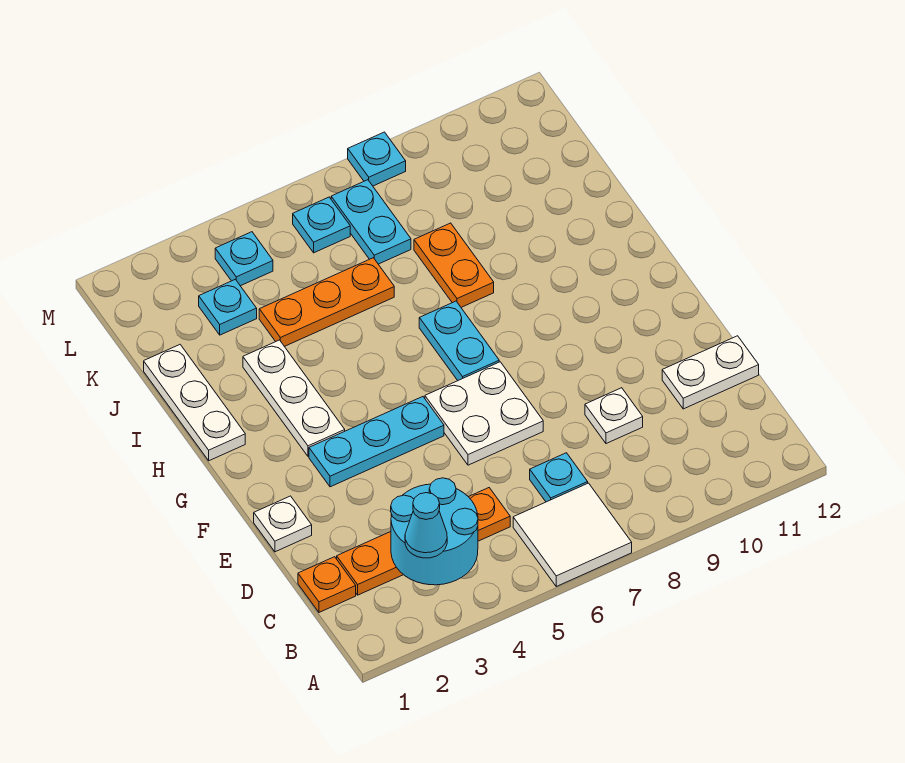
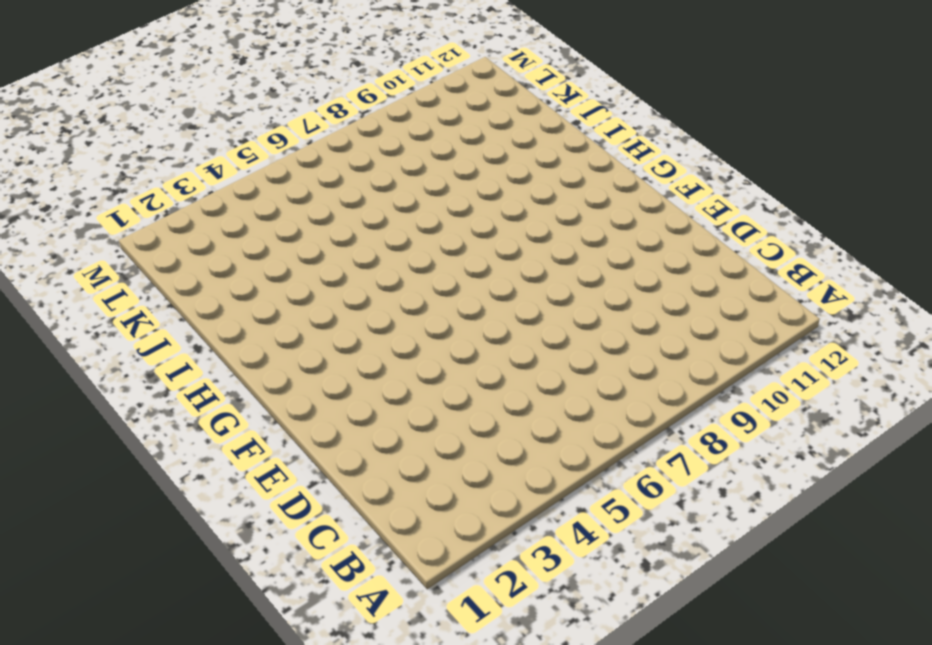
none -> white 2x2 tile [513,483,632,586]
none -> orange 1x1 plate [298,557,356,612]
none -> orange 1x4 plate [337,488,510,595]

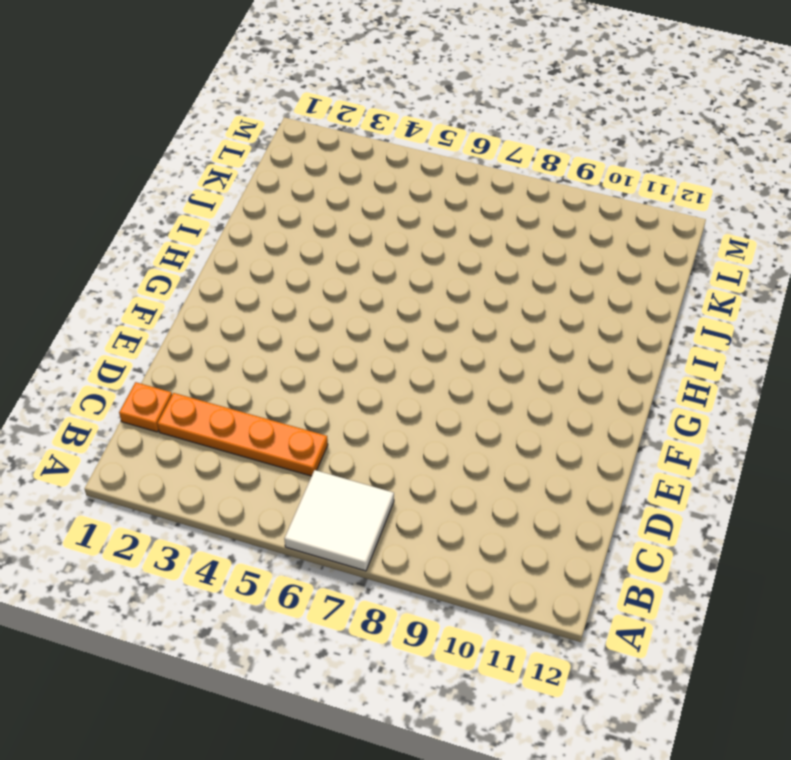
none -> cyan 1x1 plate [530,453,588,502]
none -> white 1x1 plate [585,388,643,444]
none -> white 1x2 plate [662,336,759,409]

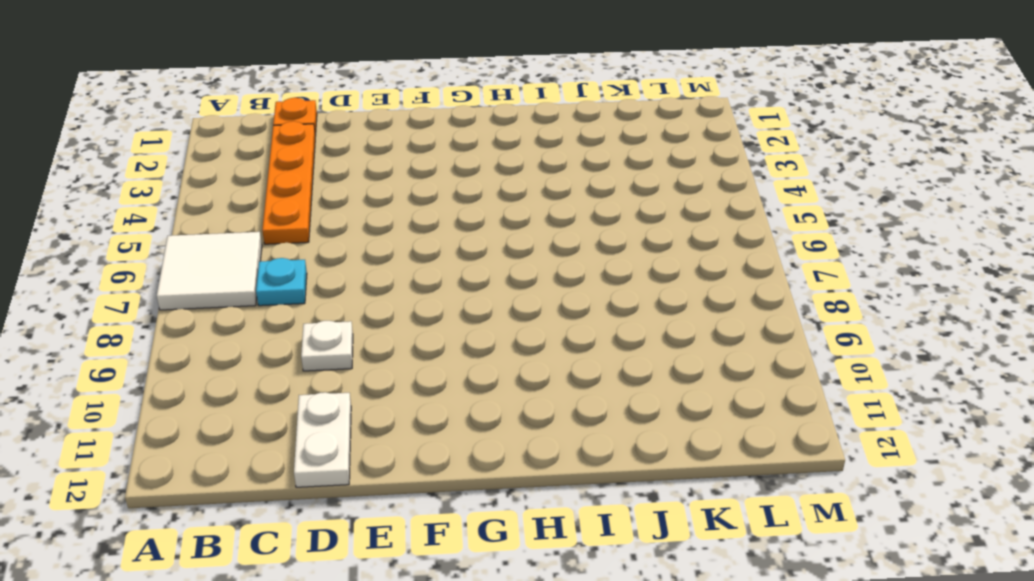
none -> white 1x1 plate [254,496,312,552]
none -> white 2x2 plate [425,362,543,465]
none -> cyan 1x3 plate [309,397,444,487]

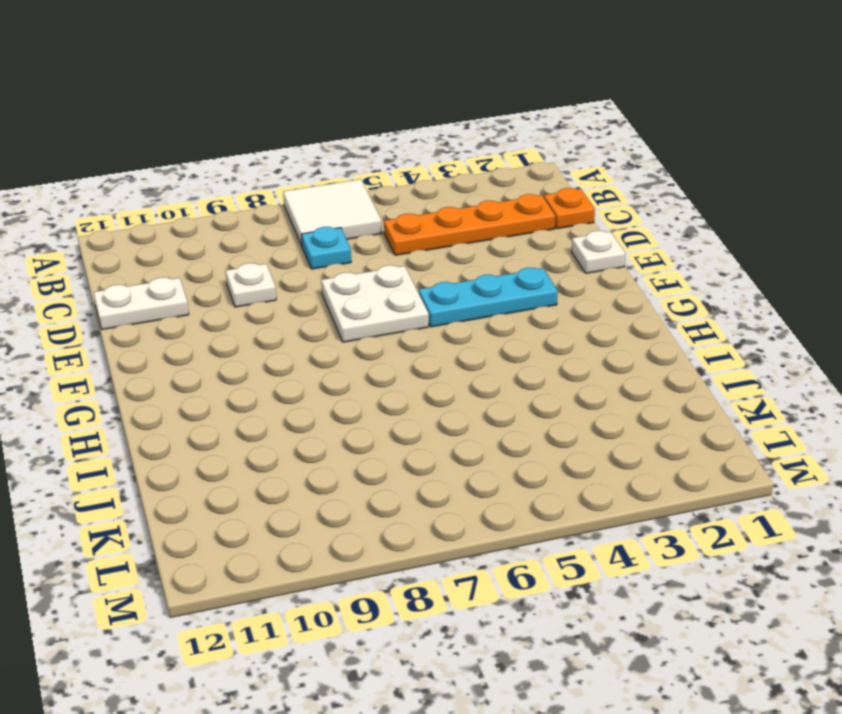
none -> white 1x3 plate [243,340,345,456]
none -> cyan 1x2 plate [419,301,499,380]
none -> white 1x3 plate [144,345,245,461]

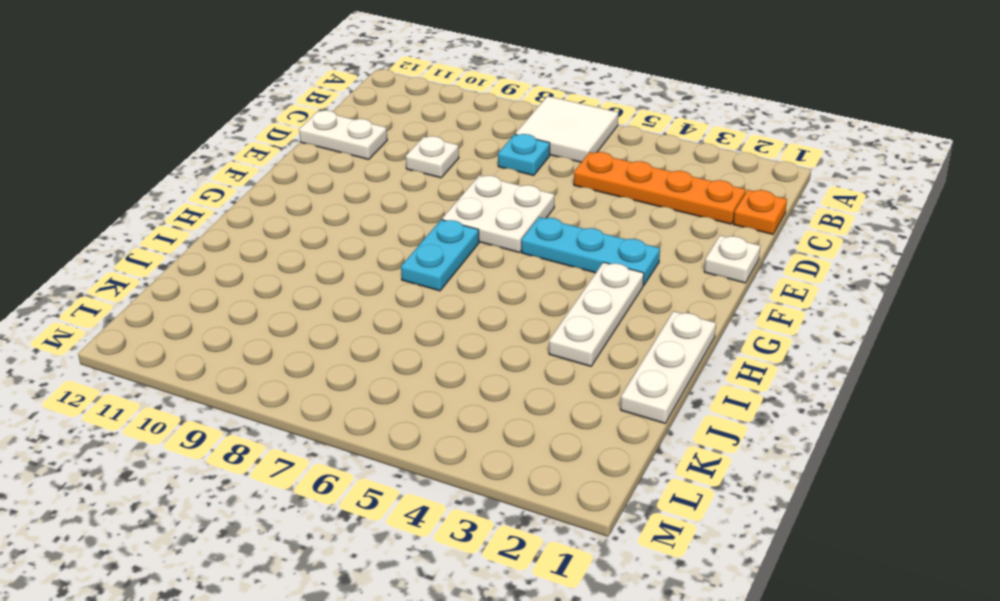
none -> orange 1x2 plate [414,223,494,307]
none -> orange 1x3 plate [259,258,394,347]
none -> cyan 1x1 plate [199,279,257,335]

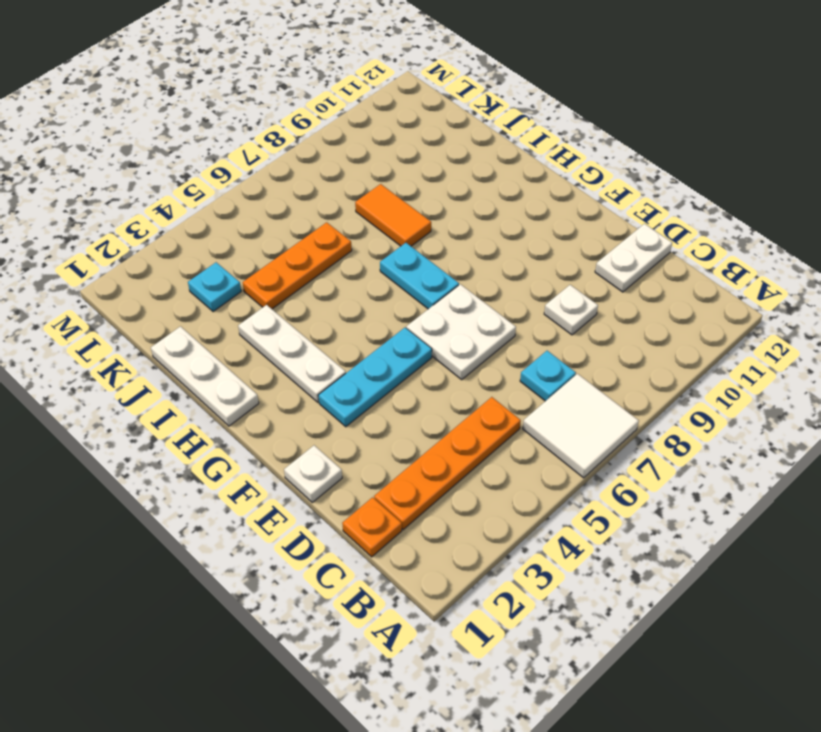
orange 1x2 tile [355,184,431,246] -> orange 1x2 plate [414,223,494,307]
none -> cyan 1x2 plate [331,180,411,264]
none -> cyan 1x1 plate [215,232,273,286]
none -> cyan 1x1 plate [293,197,350,253]

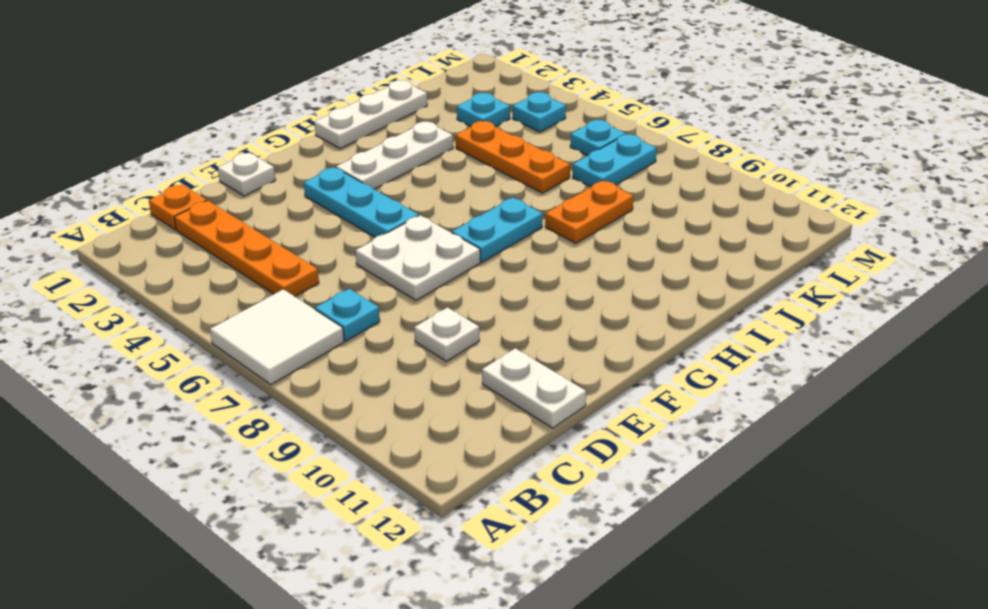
none -> cyan 1x1 plate [348,132,406,186]
none -> cyan 2x2 round brick [391,478,478,585]
none -> cyan 1x1 cone [405,493,447,558]

